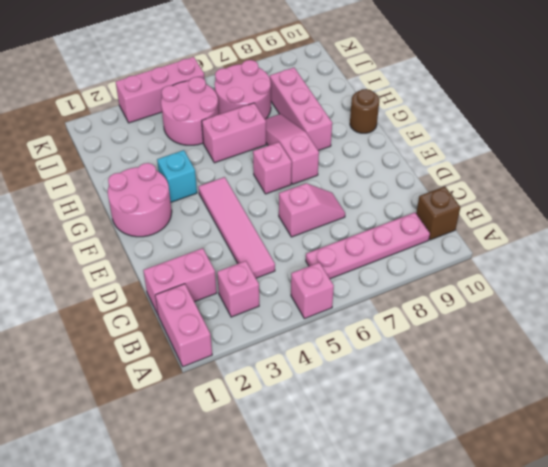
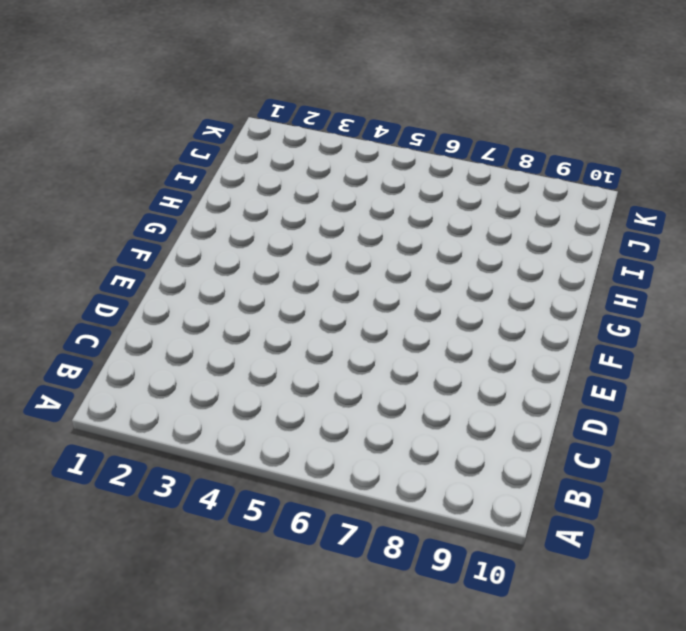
none -> pink 1x2 brick [155,284,212,367]
none -> pink 1x1 brick [291,263,334,319]
none -> pink 1x1 brick [217,261,259,317]

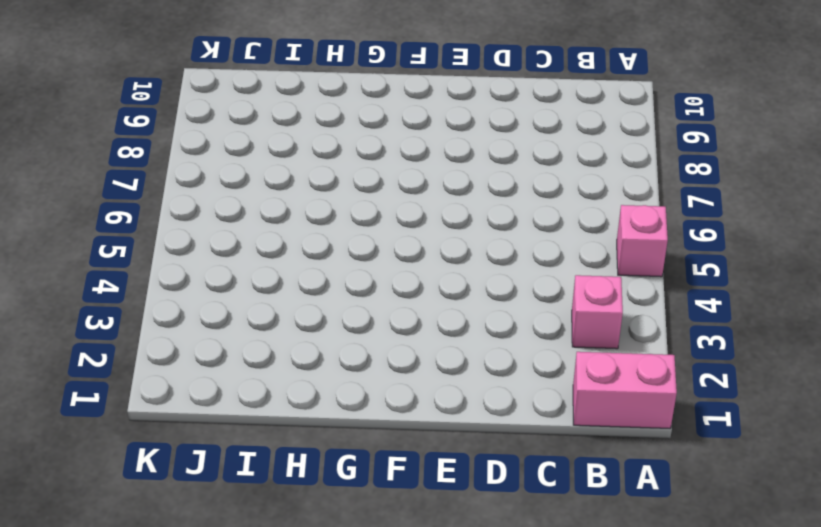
none -> pink 1x4 plate [306,213,430,279]
none -> brown 1x1 brick [416,187,460,240]
none -> pink 1x2 brick [143,248,217,314]

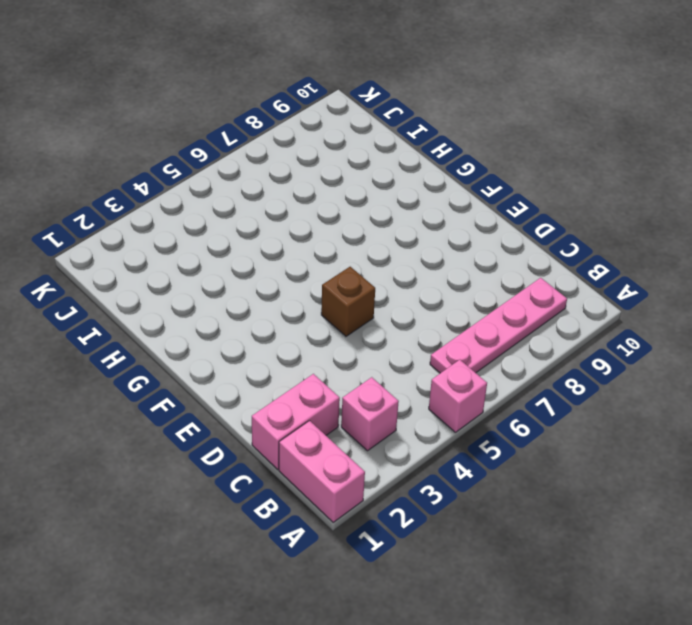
brown 1x1 brick [321,267,375,336] -> brown 1x1 brick moved to [416,187,460,240]
none -> pink 1x4 tile [198,177,275,278]
none -> pink 1x2 slope [279,183,345,237]
none -> pink 2x2 round brick [108,163,172,237]

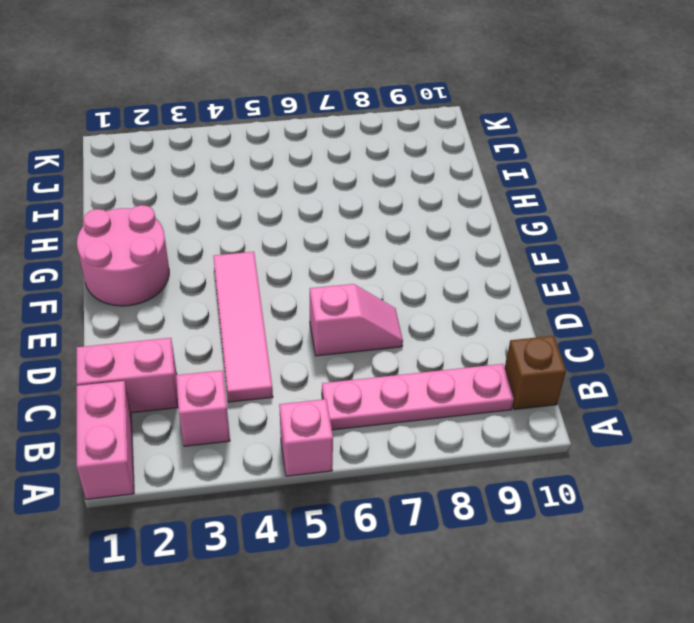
none -> pink 1x1 brick [253,142,292,194]
none -> pink 1x3 slope [265,114,319,184]
none -> cyan 1x1 brick [157,150,197,202]

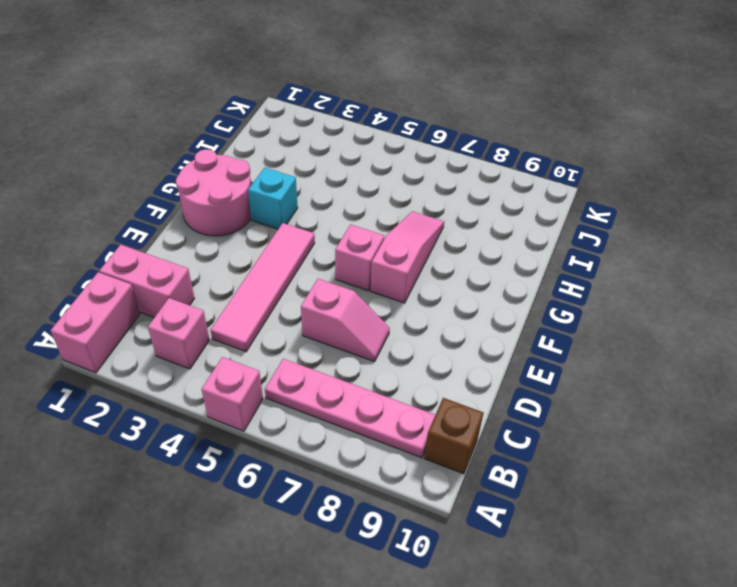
none -> pink 1x3 brick [270,68,332,151]
none -> brown 1x1 round brick [350,89,379,133]
none -> pink 1x2 brick [202,103,266,163]

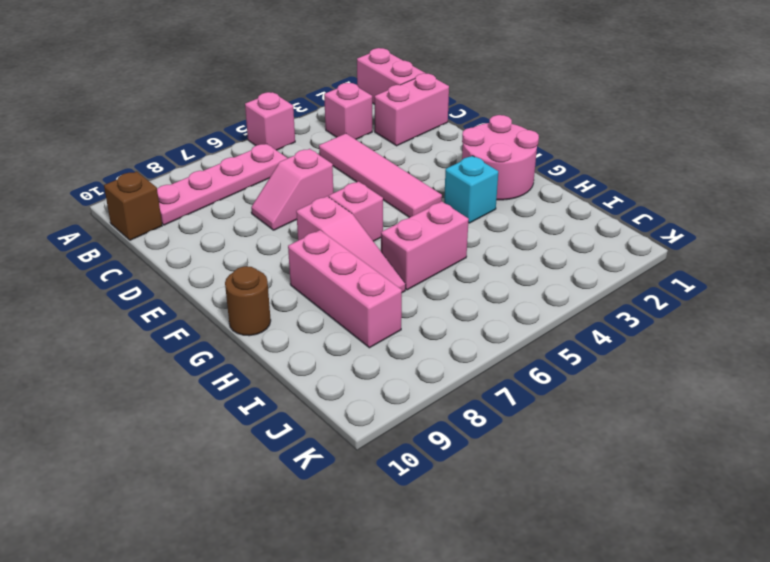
none -> pink 2x2 round brick [161,77,219,145]
none -> pink 2x2 round brick [215,60,271,119]
none -> pink 1x3 brick [116,57,205,123]

